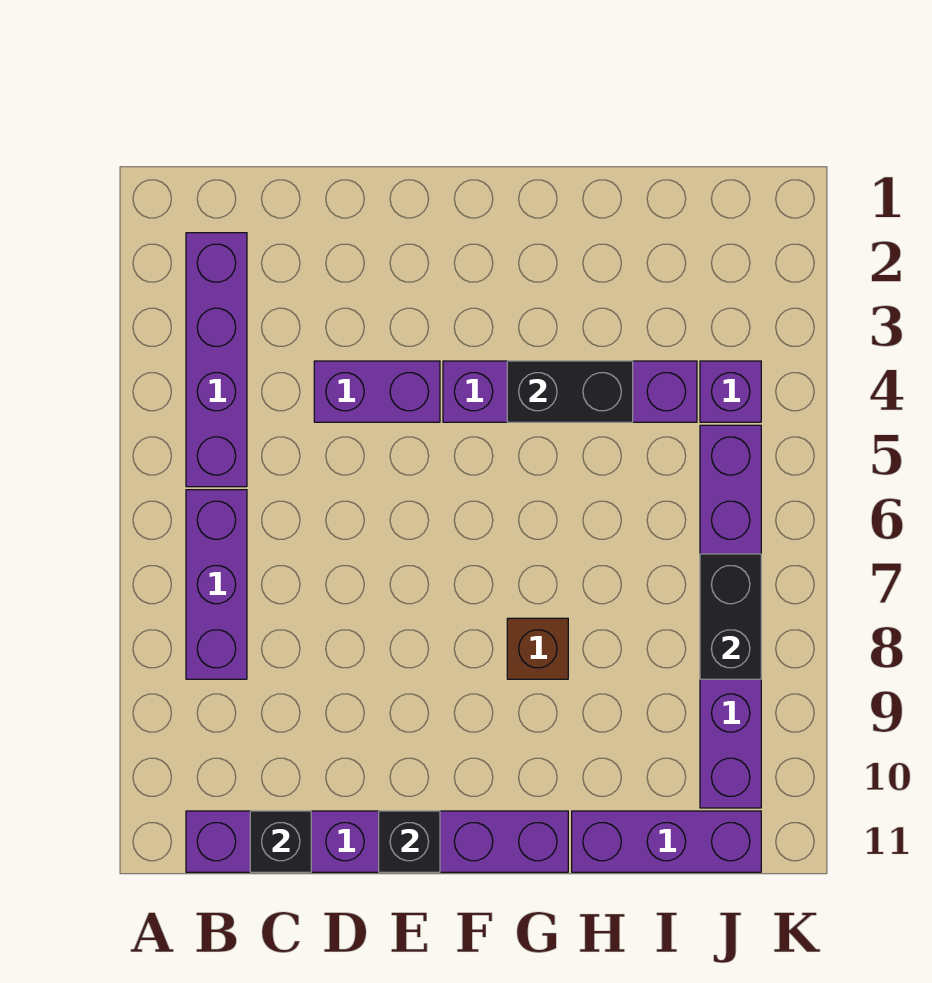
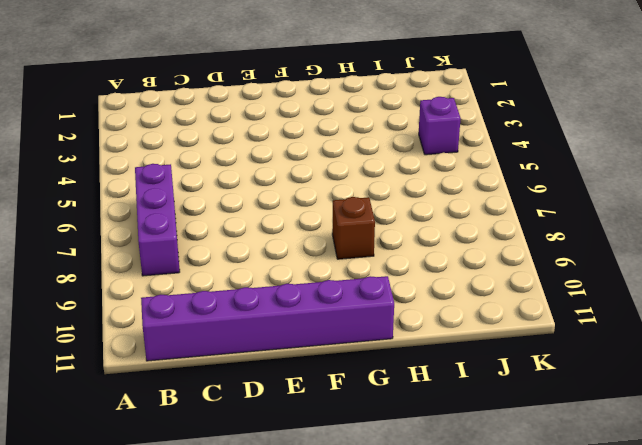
none -> purple 1x4 brick [186,233,247,487]
none -> purple 1x2 brick [314,361,440,422]
none -> purple 1x4 brick [443,361,697,422]

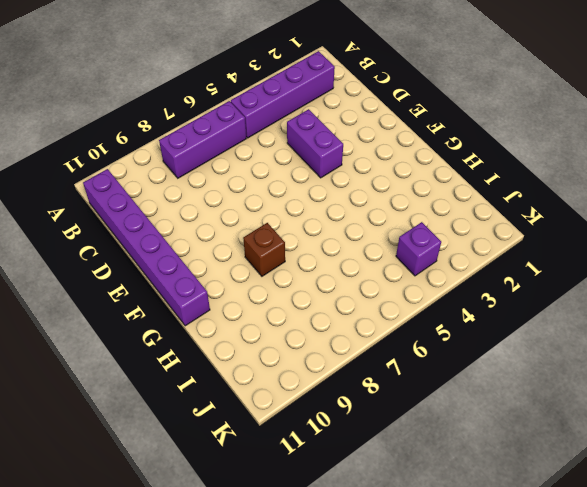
none -> purple 1x4 brick [443,361,697,422]
none -> purple 1x3 brick [572,811,761,872]
none -> purple 1x6 brick [700,425,761,808]

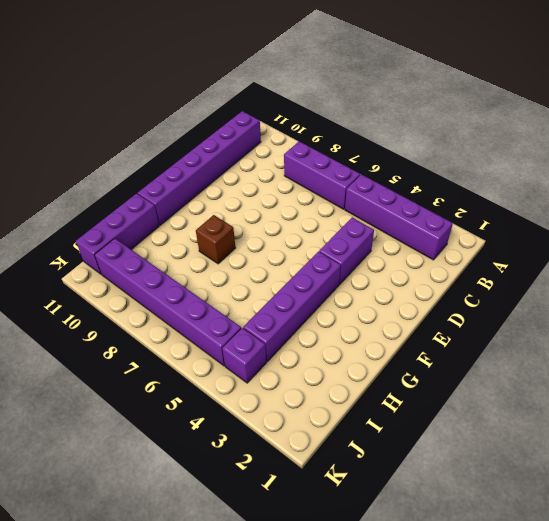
none -> black 1x1 brick [250,811,311,872]
none -> black 1x1 brick [379,811,440,872]
none -> black 1x2 brick [507,361,633,422]

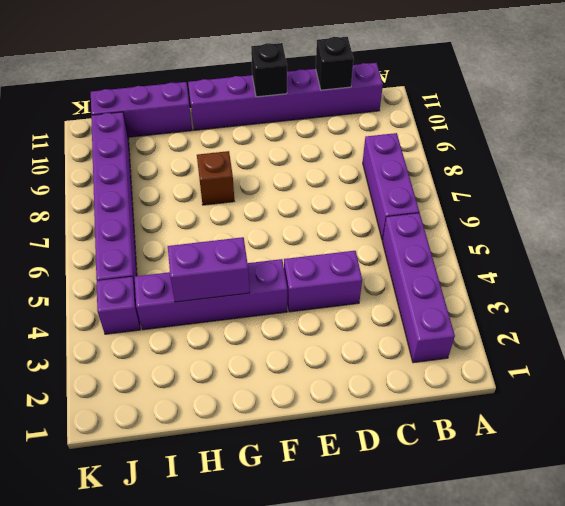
purple 1x2 brick [168,237,250,302] -> black 1x2 brick [507,361,633,422]
none -> black 1x2 brick [700,554,761,679]

